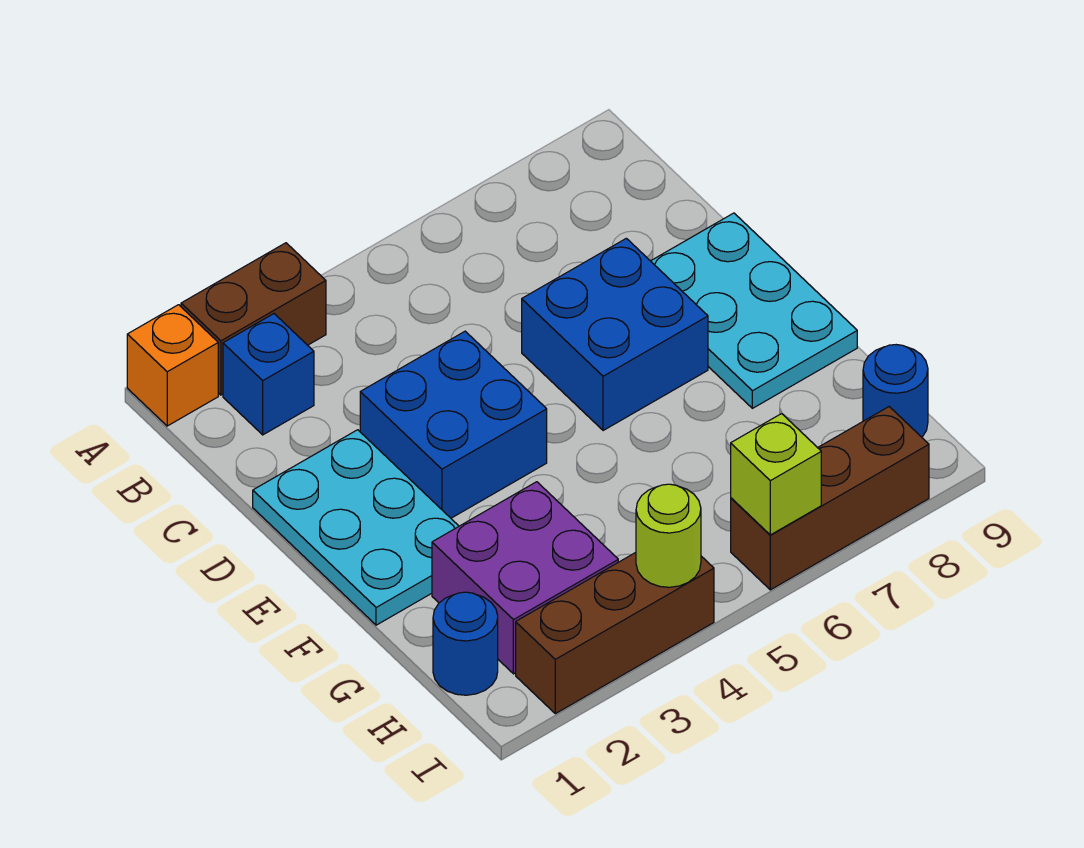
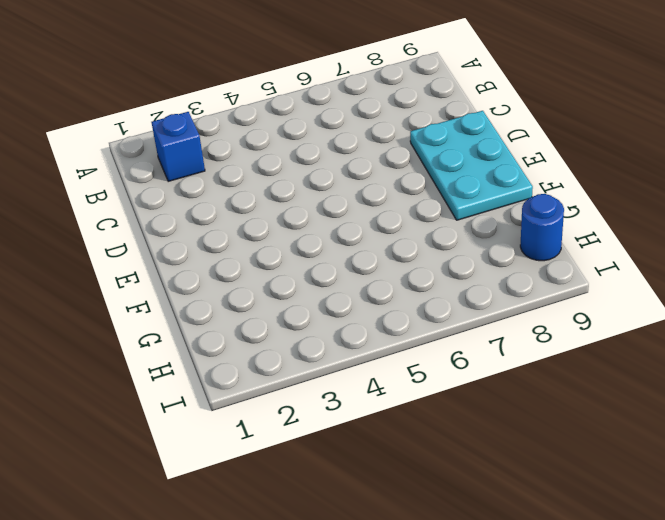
none -> orange 1x1 brick [127,305,218,426]
none -> brown 1x2 brick [181,243,326,395]
none -> cyan 2x3 plate [253,430,459,625]

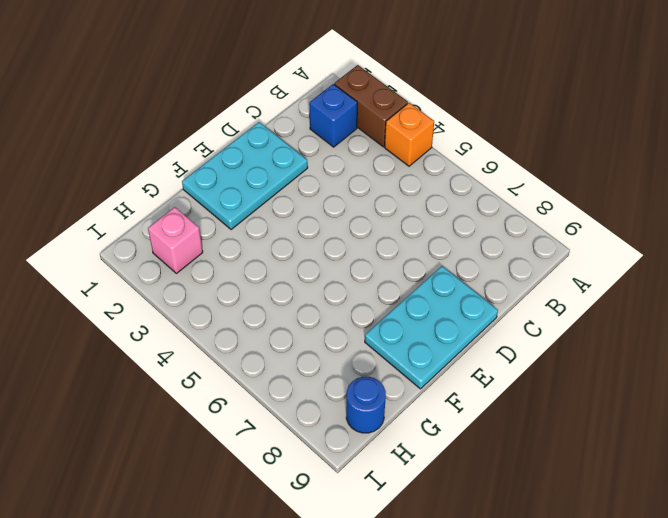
orange 1x1 brick [385,103,434,166] -> orange 1x1 brick moved to [127,305,218,426]
pink 1x1 brick [148,207,203,273] -> purple 2x2 brick [432,482,618,674]
none -> blue 2x2 brick [360,331,547,518]
none -> blue 2x2 brick [522,238,708,431]
none -> blue 1x1 round brick [433,592,498,695]

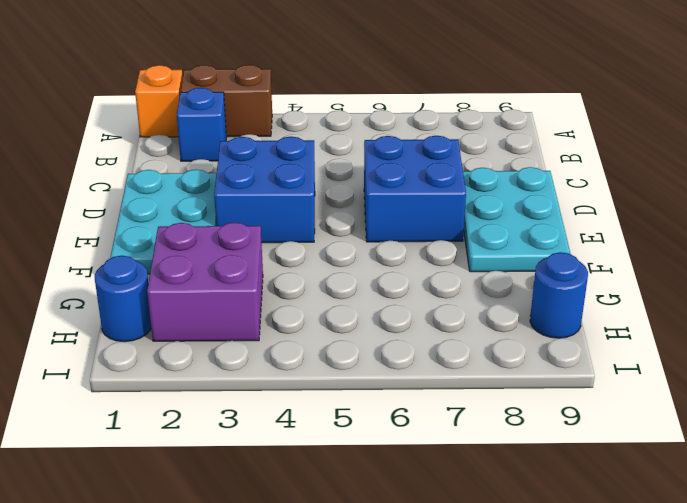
none -> brown 1x3 brick [516,553,714,714]
none -> brown 1x3 brick [731,407,929,590]
none -> lime 1x1 round brick [636,484,701,587]

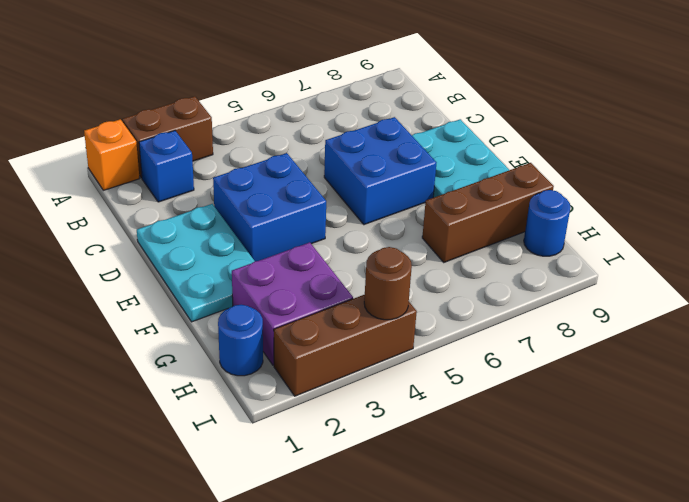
brown 1x3 brick [422,163,554,262] -> brown 1x3 brick moved to [731,407,929,590]
brown 1x1 round brick [364,247,412,320] -> lime 1x1 round brick [636,484,701,587]
none -> lime 1x1 brick [731,414,821,535]

